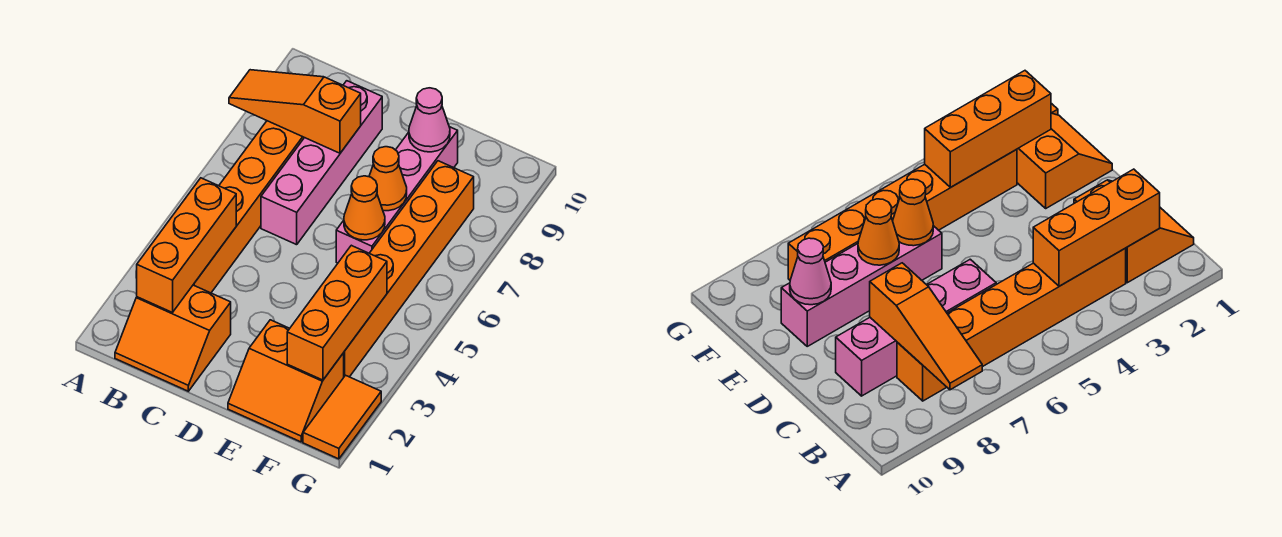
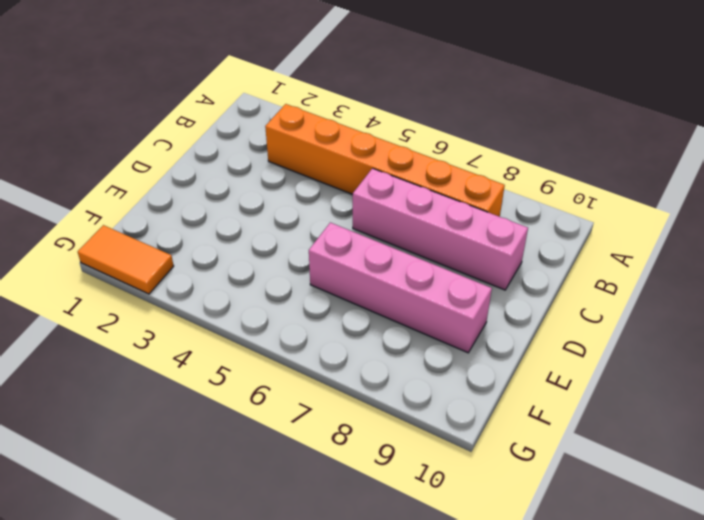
none -> orange 2x2 slope [115,285,231,391]
none -> orange 2x2 slope [228,320,344,442]
none -> orange 1x6 brick [344,161,474,377]

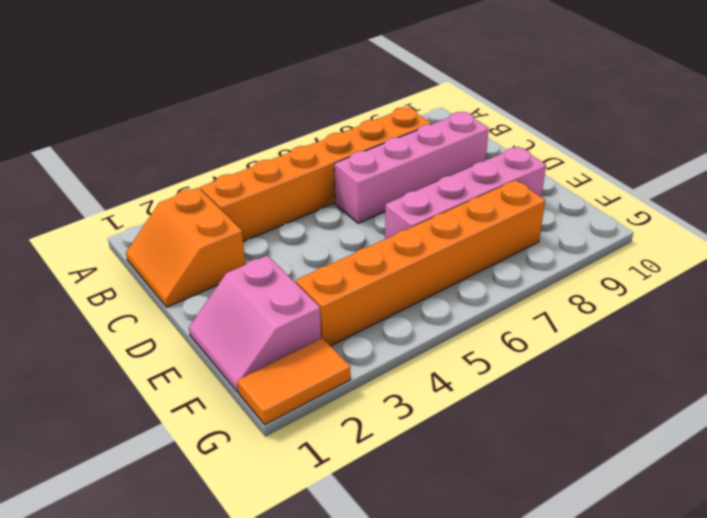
pink 2x2 slope [189,255,321,392] -> orange 2x2 slope [228,320,344,442]
none -> orange 1x3 slope [229,70,361,153]
none -> orange 1x3 brick [137,178,236,313]
none -> orange 1x1 cone [344,176,385,240]

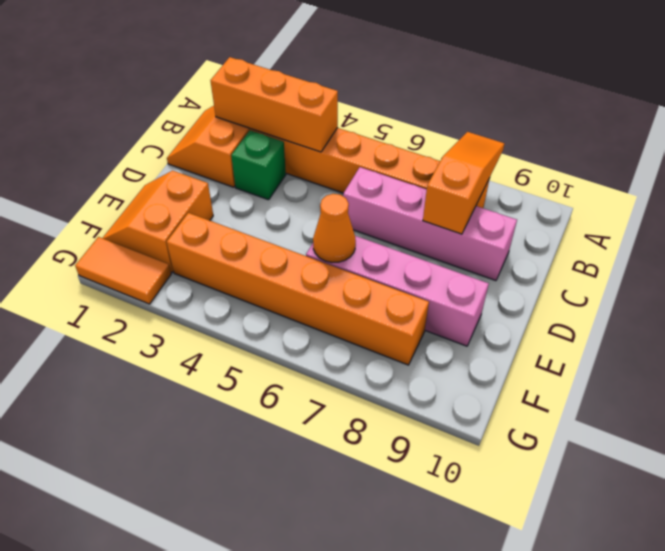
green 1x1 brick [231,130,286,200] -> none
none -> orange 1x1 cone [369,147,407,211]
none -> pink 1x1 cone [409,88,450,152]
none -> orange 1x3 brick [287,245,387,380]

